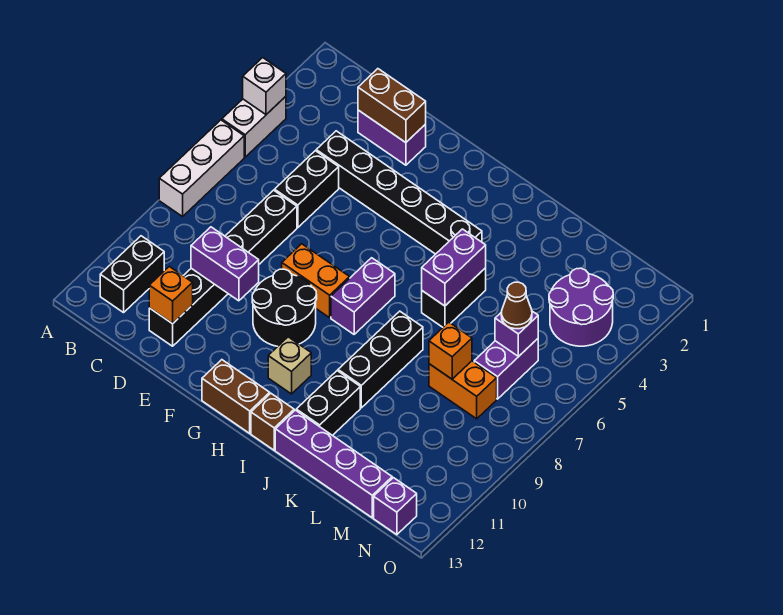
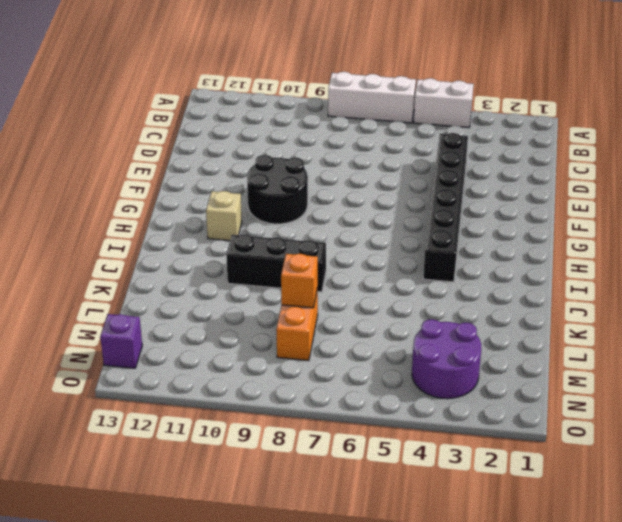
none -> black 1x2 brick [100,236,164,313]
none -> purple 1x2 brick [358,110,426,165]
none -> black 1x2 brick [275,151,339,228]

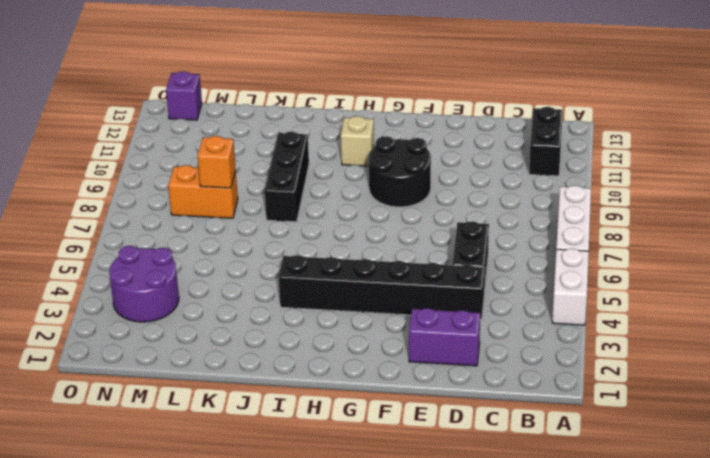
none -> black 1x6 brick [149,190,297,346]
none -> orange 1x2 brick [282,244,350,318]
none -> brown 1x2 brick [202,360,270,433]

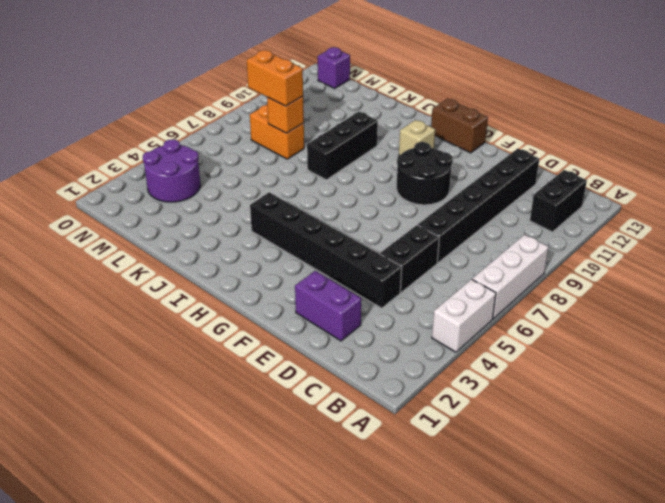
orange 1x2 brick [247,50,303,106] -> orange 1x2 brick moved to [282,244,350,318]
none -> purple 1x2 brick [331,258,395,334]
none -> brown 1x1 brick [251,393,294,450]
none -> black 1x2 brick [422,268,486,327]

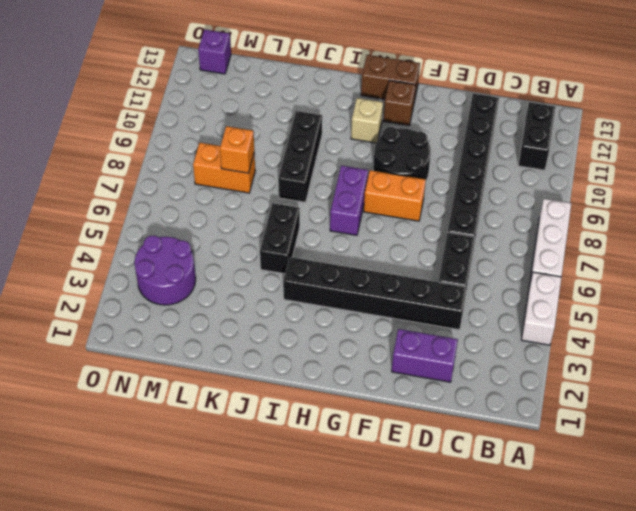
brown 1x1 brick [384,81,416,126] -> brown 1x1 brick moved to [251,393,294,450]
none -> black 1x2 brick [296,371,360,436]
none -> purple 1x4 brick [275,410,392,518]
none -> purple 1x2 brick [474,339,538,399]

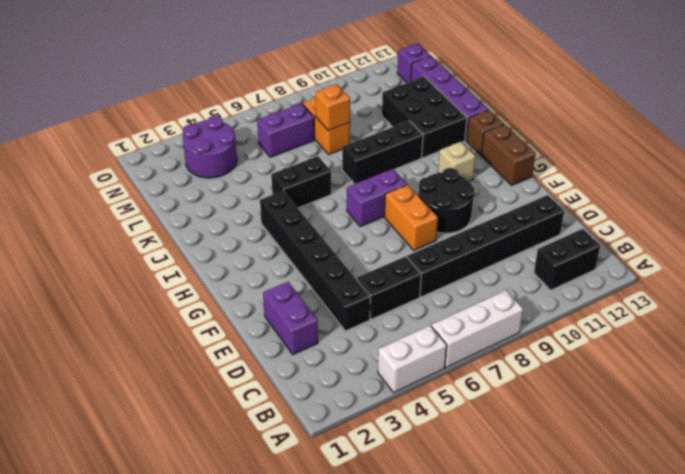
black 2x3 brick [382,77,467,158] -> black 1x2 brick [296,371,360,436]
none -> white 1x1 brick [243,58,286,114]
none -> brown 1x2 brick [358,69,426,143]
none -> purple 1x2 brick [191,227,259,301]

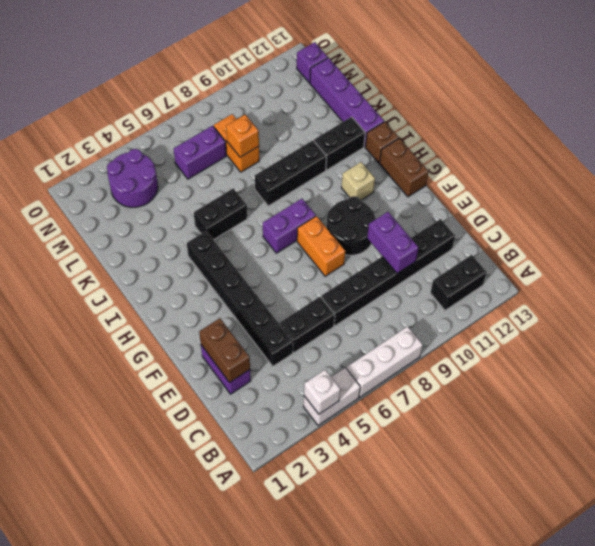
none -> orange 1x1 brick [149,267,193,324]
none -> purple 1x2 brick [422,229,486,306]
none -> purple 1x1 brick [495,311,538,356]

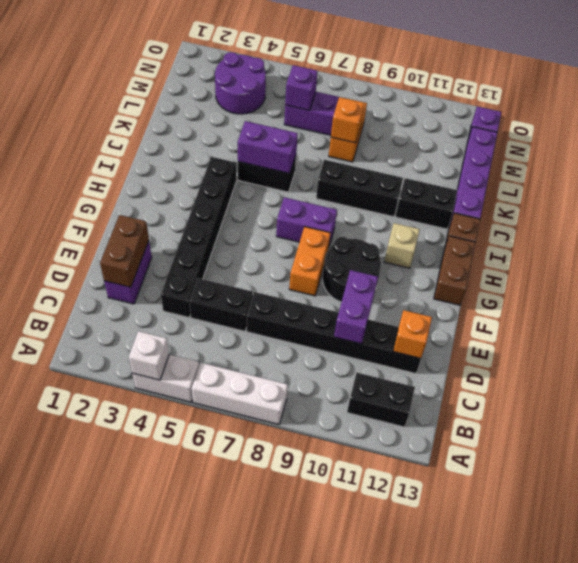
none -> brown 1x1 cone [501,282,532,329]

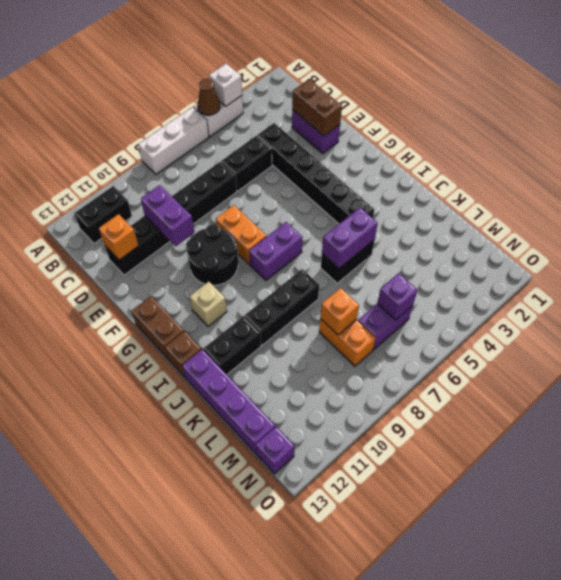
brown 1x1 cone [198,79,220,115] -> brown 1x1 cone moved to [501,282,532,329]
none -> purple 2x2 round brick [549,268,613,346]

